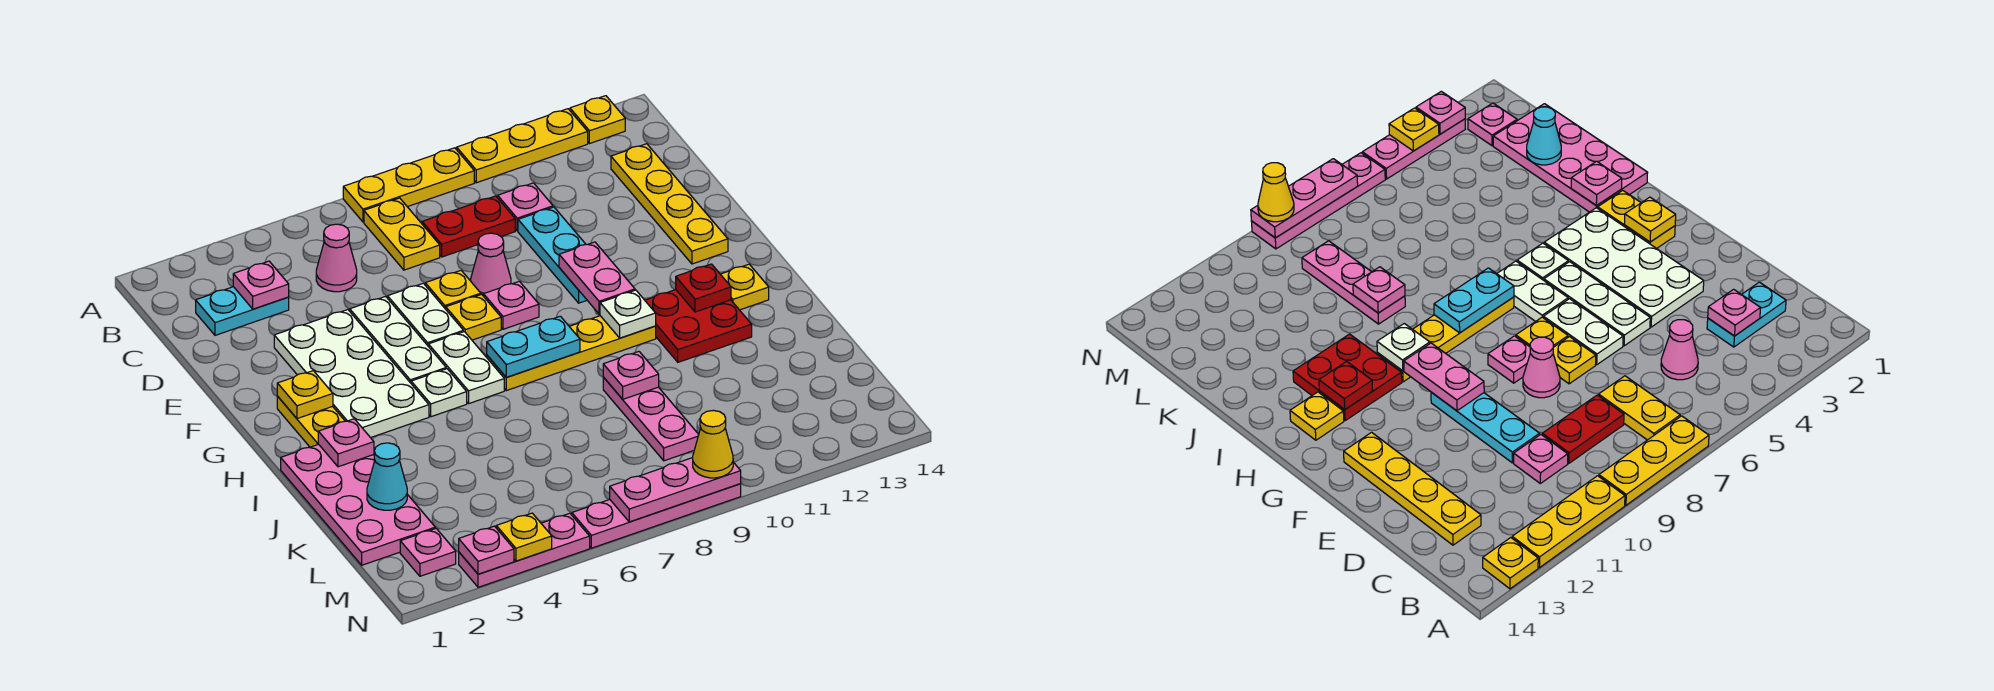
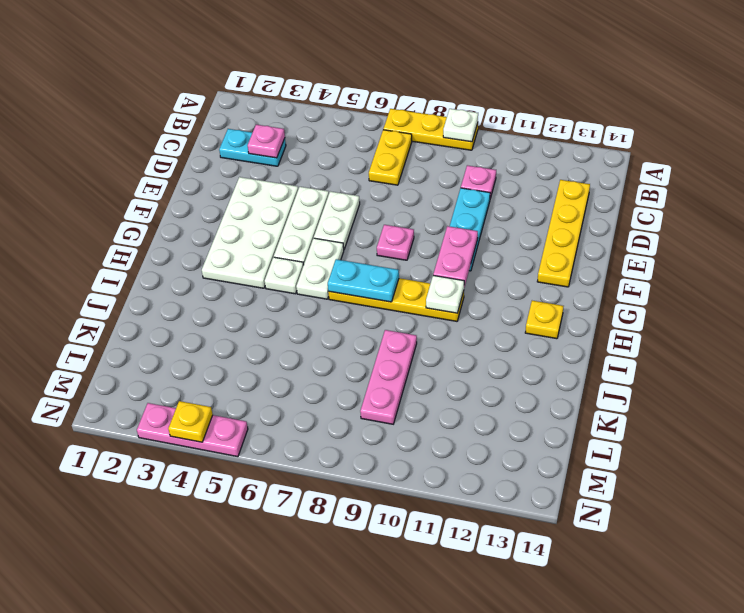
white 1x1 plate [443,109,478,142] -> none
none -> yellow 1x3 plate [457,109,588,183]
none -> yellow 1x1 plate [570,96,625,144]
none -> pink 1x1 cone [316,224,357,292]
none -> red 1x2 plate [422,196,515,257]

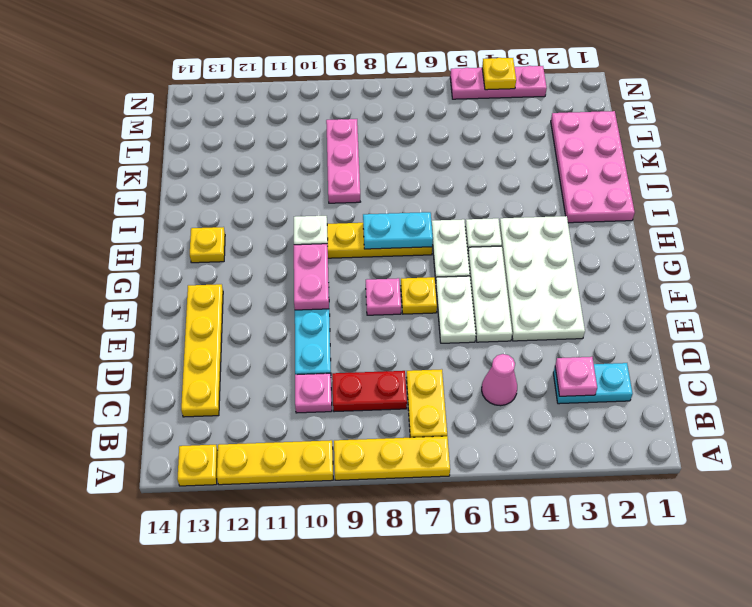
none -> yellow 1x1 plate [425,271,481,309]
none -> pink 1x1 cone [471,233,511,296]
none -> yellow 1x2 plate [277,396,345,447]
none -> red 2x2 plate [645,290,752,362]

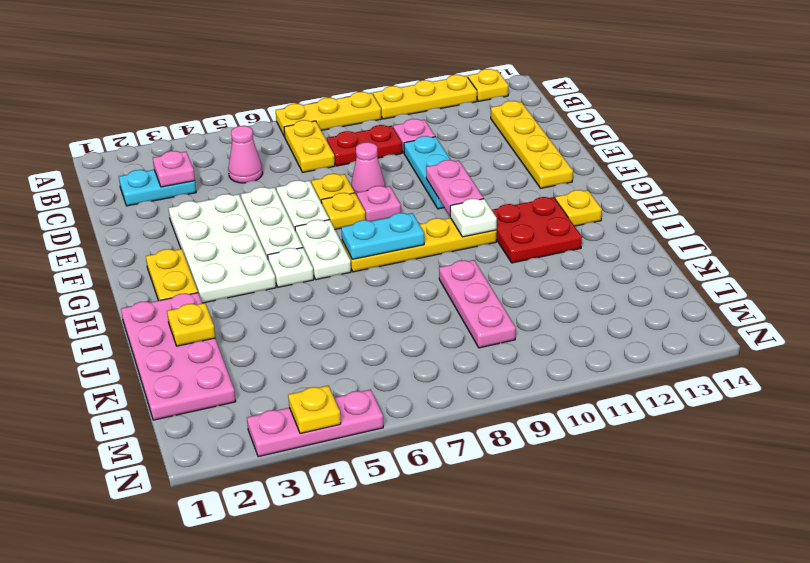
yellow 1x1 plate [167,303,215,346] -> yellow 1x1 plate moved to [277,371,333,419]
none -> pink 1x1 plate [400,528,456,576]
none -> pink 1x4 plate [572,484,741,548]
none -> red 1x1 plate [676,264,731,312]
none -> pink 1x1 plate [318,419,374,467]

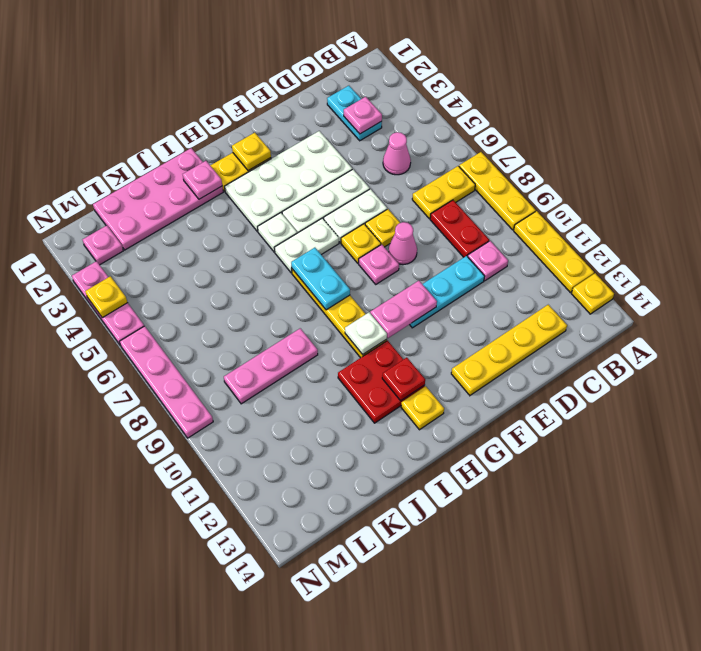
none -> pink 1x1 plate [603,352,659,399]
none -> cyan 1x1 cone [367,443,407,510]
none -> pink 1x1 plate [459,526,514,574]
none -> pink 1x3 plate [610,458,741,522]

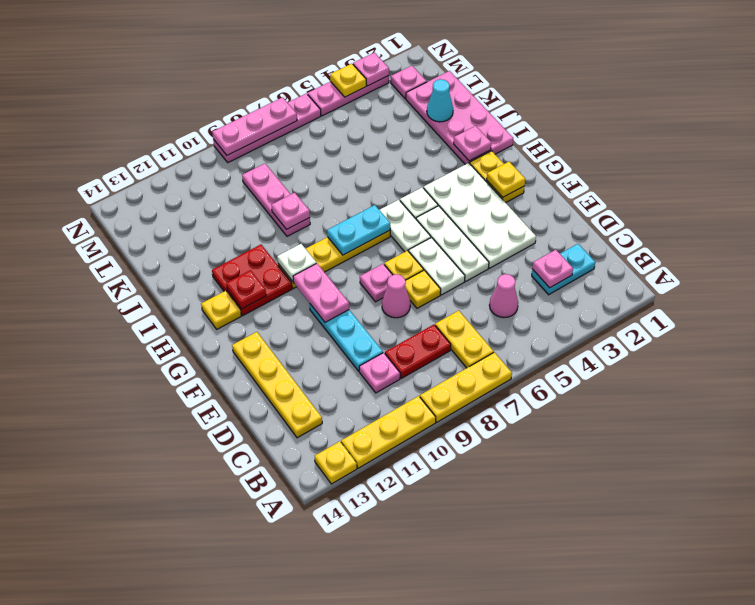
none -> yellow 1x1 cone [693,410,733,478]

